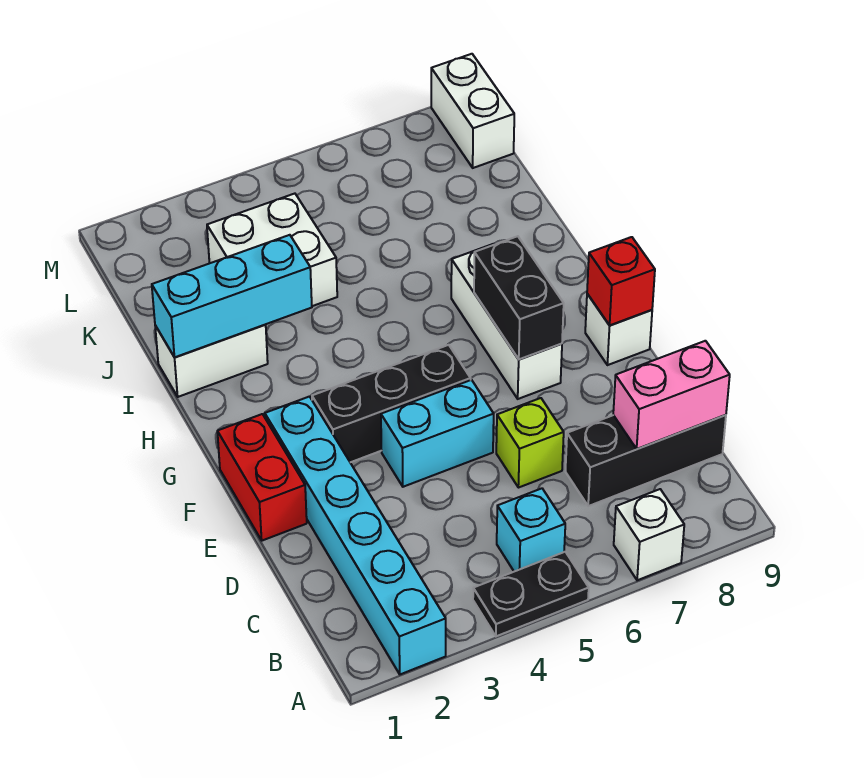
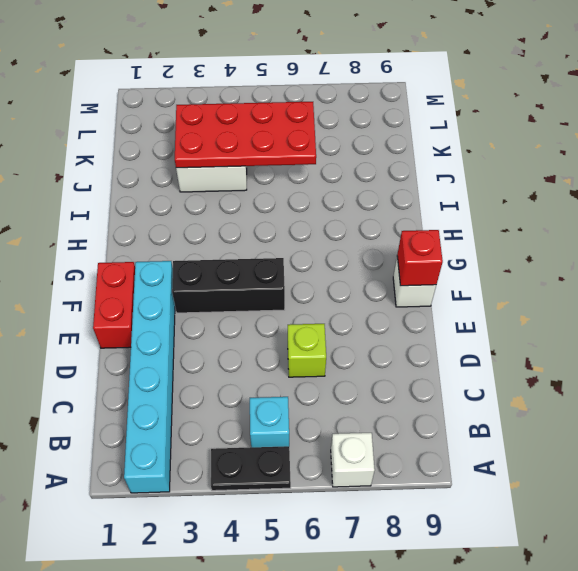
red 2x4 plate [175,102,316,168] -> none
none -> black 1x3 brick [565,415,726,506]
none -> cyan 1x2 brick [381,380,494,487]
none -> white 1x3 brick [451,244,562,399]

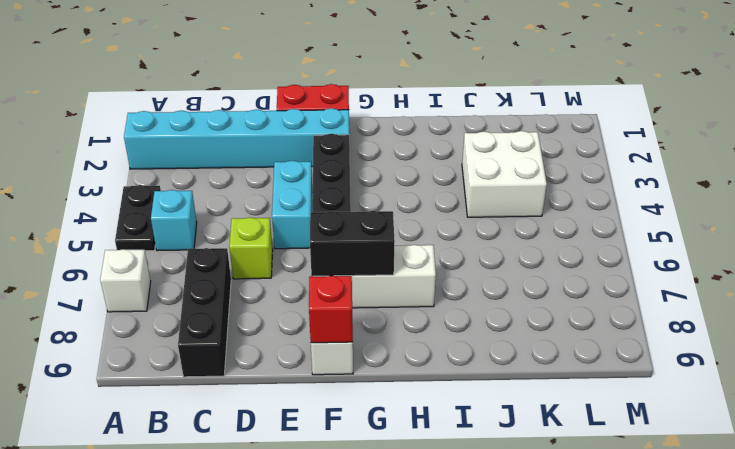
none -> white 1x2 brick [155,325,268,397]
none -> white 1x2 brick [431,54,514,168]
none -> pink 1x2 brick [613,341,730,449]

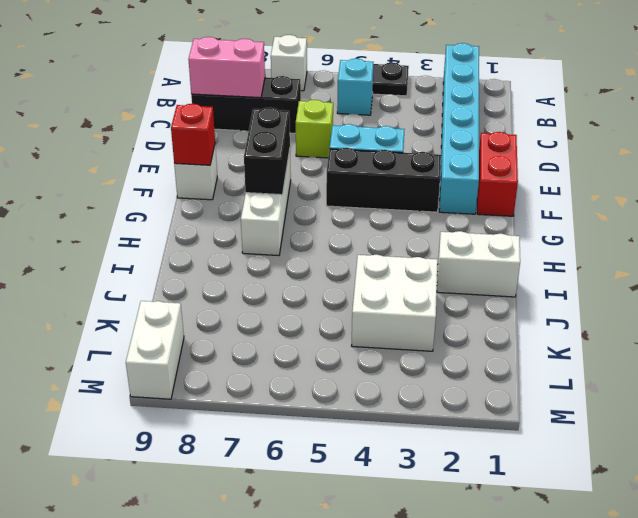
none -> cyan 1x3 brick [152,235,312,357]

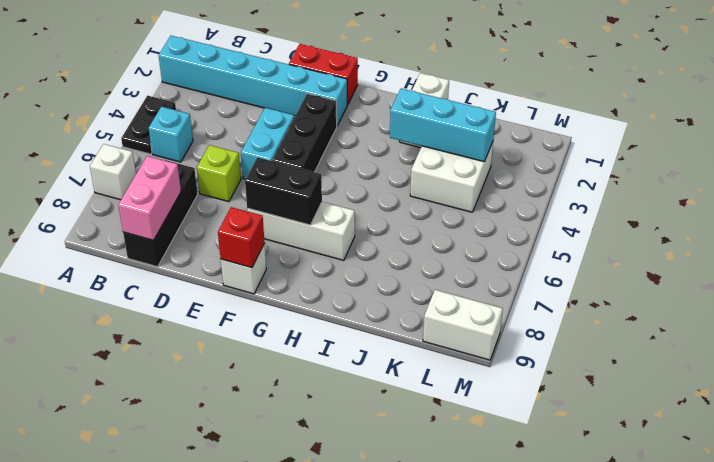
cyan 1x3 brick [390,89,496,162] -> cyan 1x3 brick turned to [152,235,312,357]

